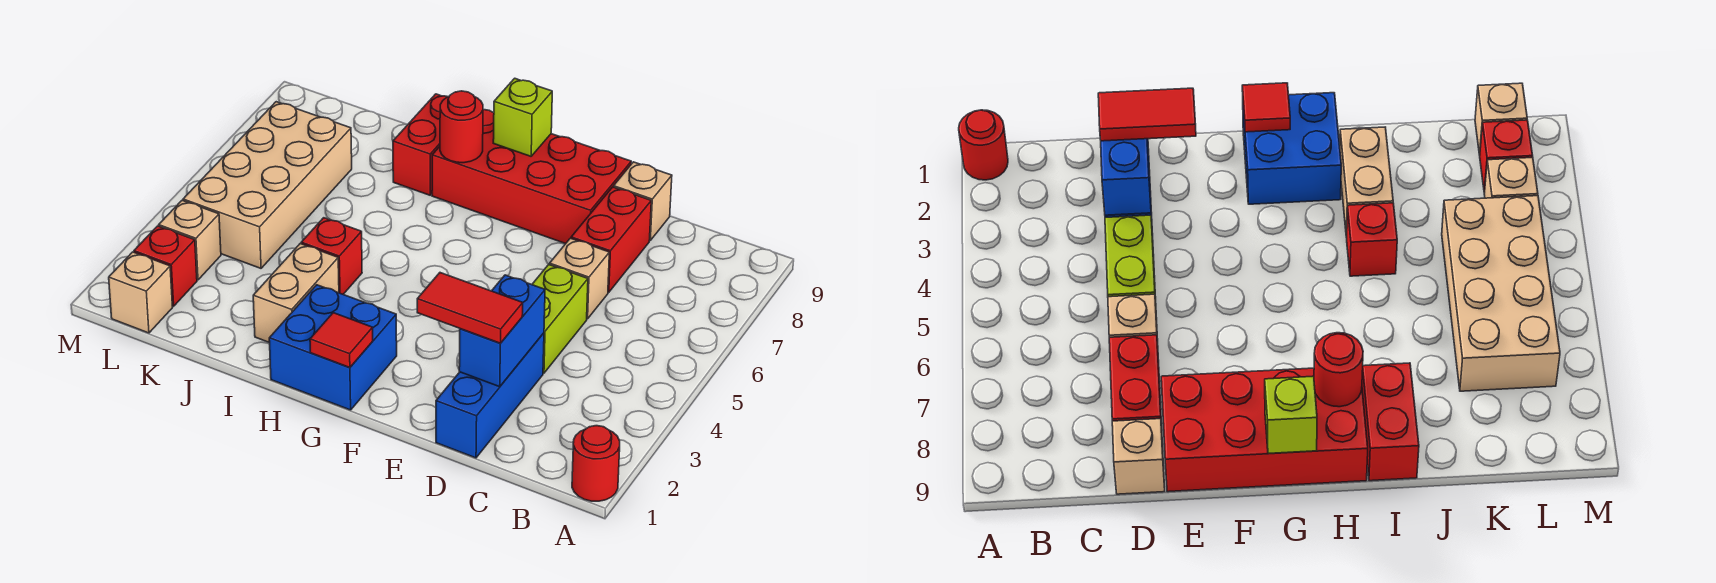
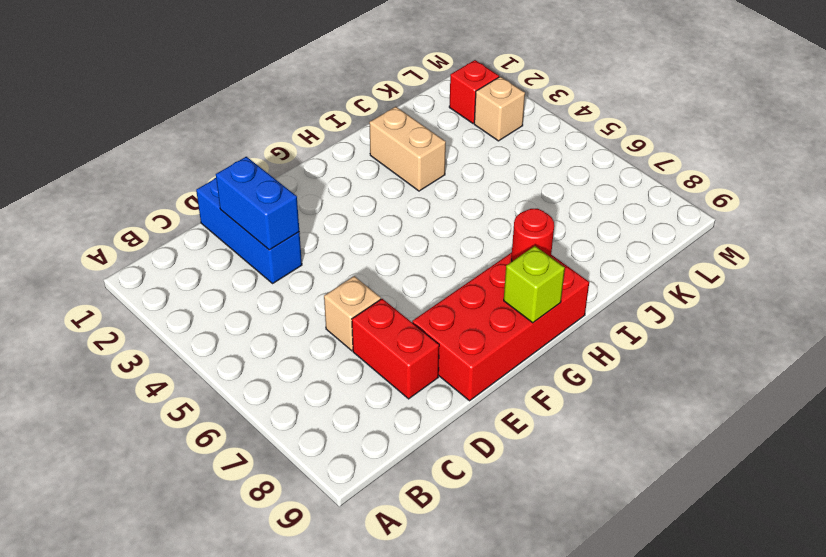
none -> red 1x1 round brick [572,426,620,501]
none -> lime 1x2 brick [532,265,588,373]
none -> tan 1x1 brick [614,162,672,240]

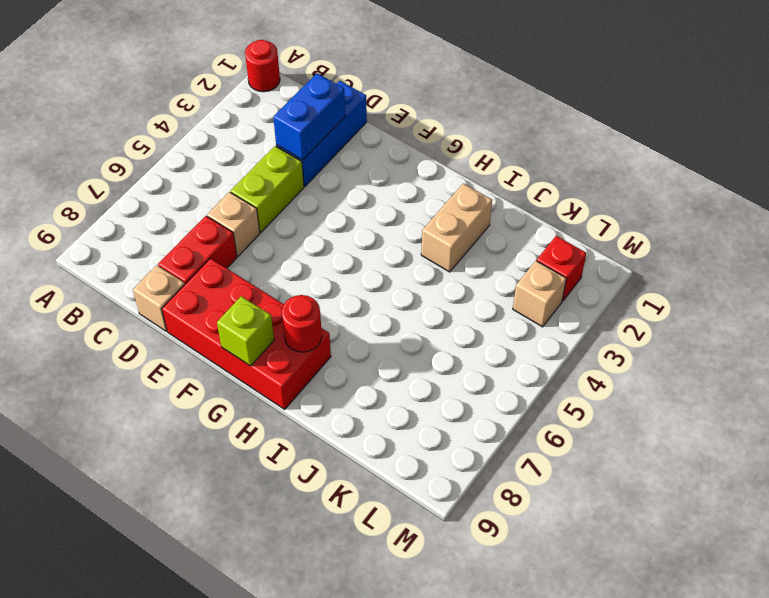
none -> blue 2x2 brick [269,285,397,410]
none -> red 1x1 brick [301,218,362,294]
none -> red 1x2 brick [393,94,447,195]

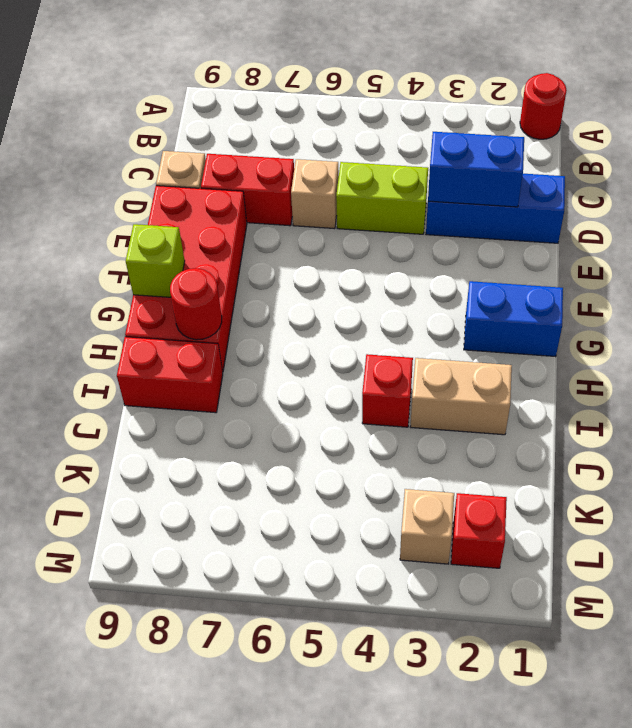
blue 1x2 brick [464,281,563,357] -> blue 2x2 brick [269,285,397,410]
none -> tan 2x4 brick [183,102,352,268]
none -> tan 1x1 brick [109,252,173,333]
none -> red 1x1 tile [310,313,373,368]

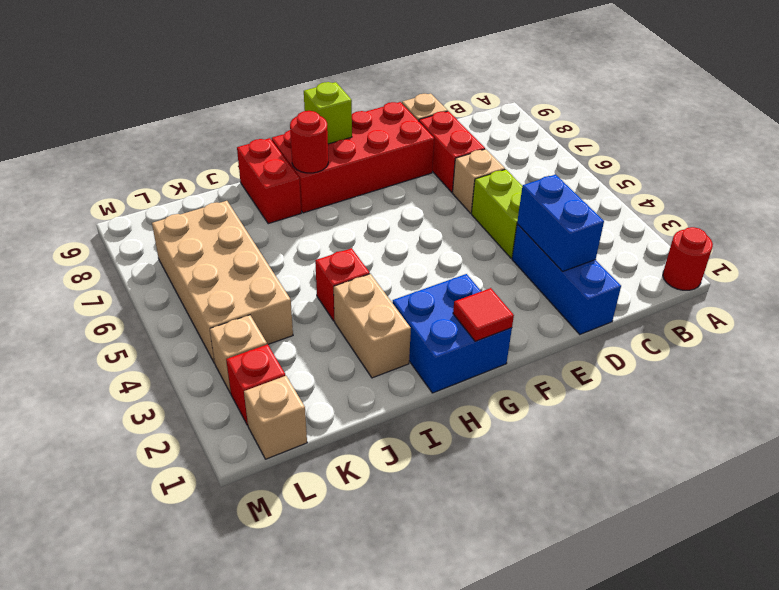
none -> red 1x2 tile [417,273,523,343]

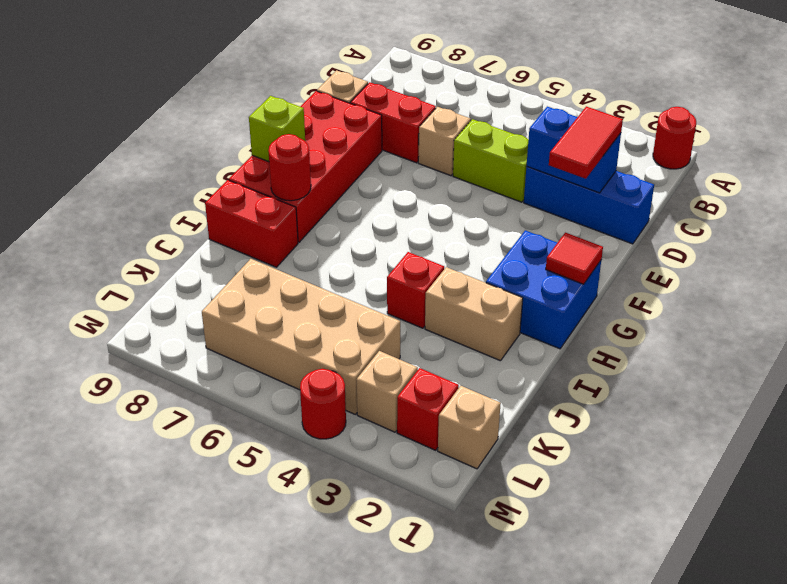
red 1x1 round brick [300,369,346,439] -> none

